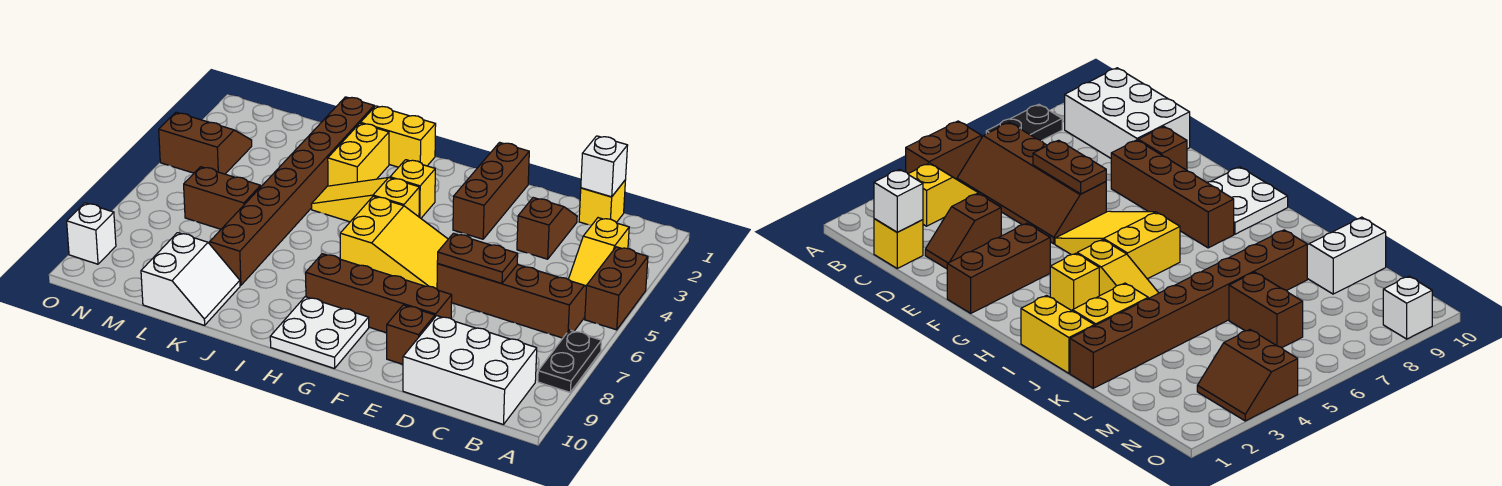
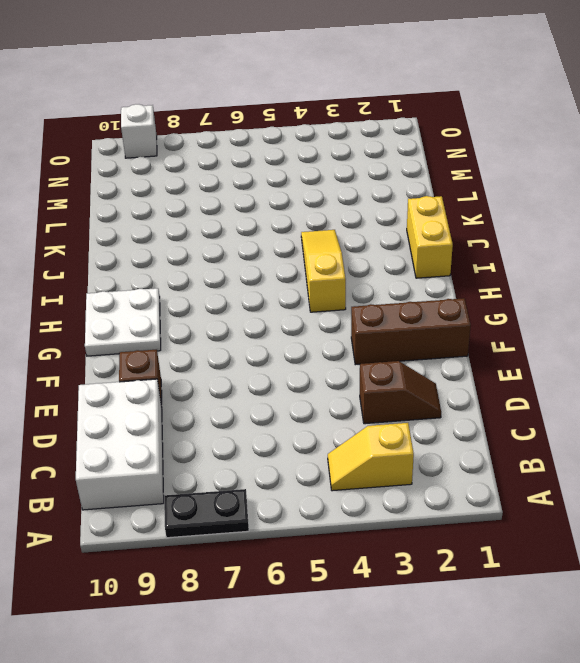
none -> brown 1x2 brick [585,247,648,330]
none -> brown 2x4 slope [437,264,586,338]
none -> yellow 1x1 brick [579,181,625,225]

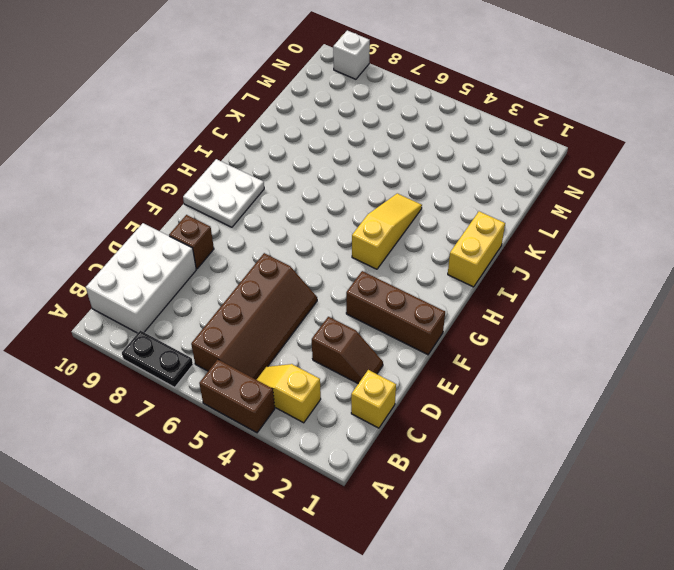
none -> brown 1x4 brick [306,254,452,333]
none -> yellow 2x3 slope [340,196,448,289]
none -> yellow 1x1 brick [390,160,435,218]

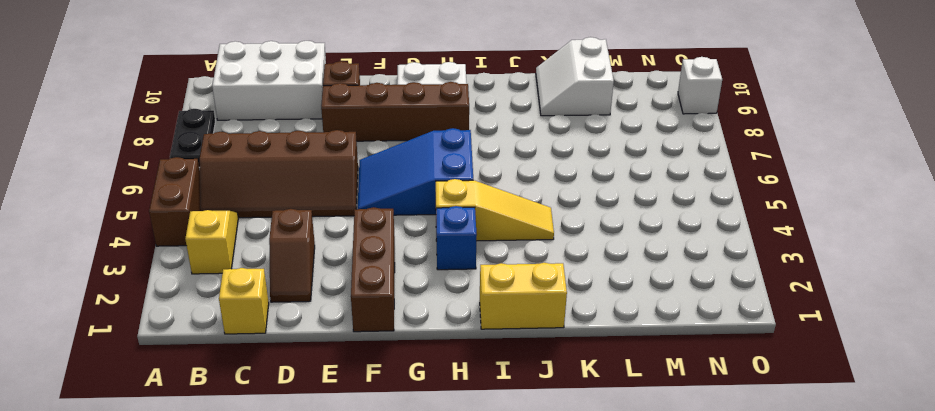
blue 2x3 slope [358,128,473,215] -> yellow 2x3 slope [340,196,448,289]
blue 1x1 brick [436,206,477,270] -> yellow 1x1 brick [390,160,435,218]
none -> yellow 1x2 brick [328,123,389,186]
none -> brown 1x8 brick [210,97,374,285]
none -> brown 1x2 brick [184,167,261,229]

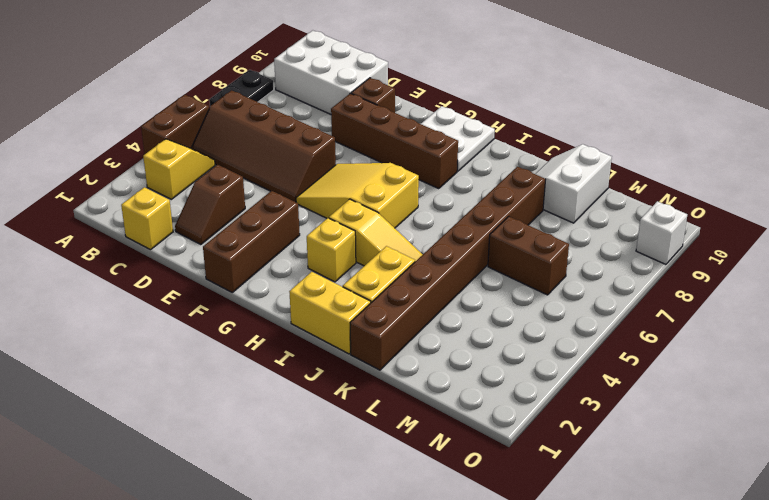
none -> brown 2x2 slope [159,112,252,174]
none -> white 1x1 brick [581,136,628,197]
none -> brown 1x2 plate [437,233,518,284]

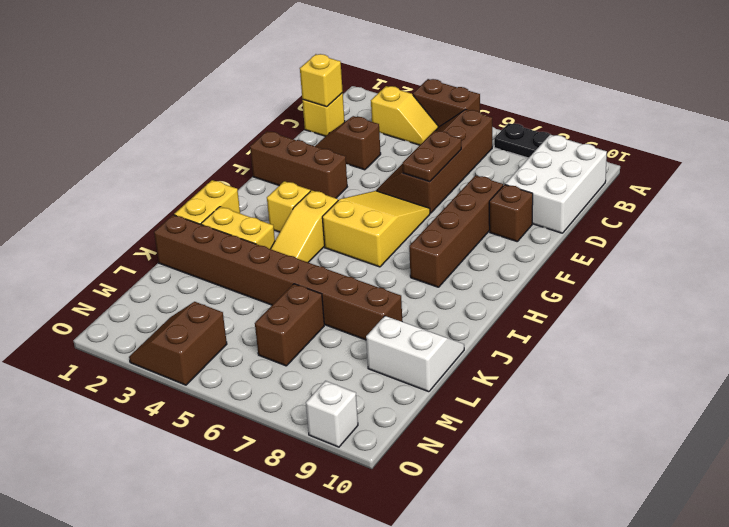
yellow 1x1 brick [300,54,343,107] -> white 1x1 brick [581,136,628,197]
none -> white 2x2 plate [270,297,369,369]

